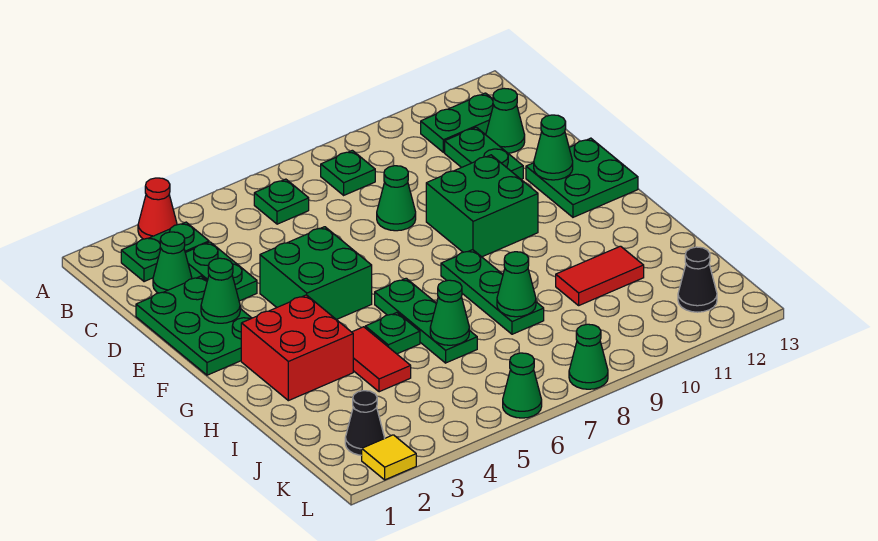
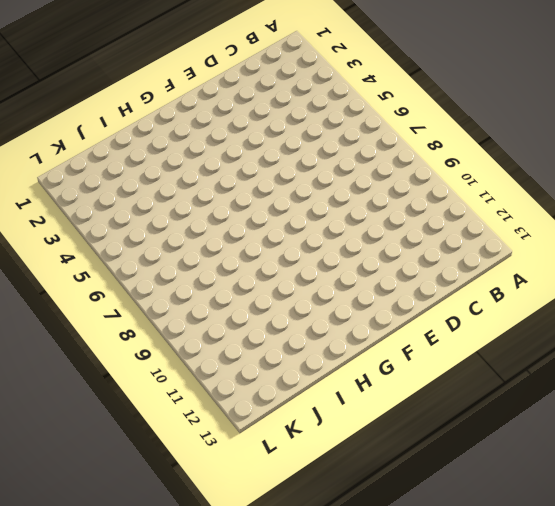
none -> red 1x1 cone [138,178,177,239]
none -> green 1x2 plate [121,222,209,282]
none -> green 1x1 plate [254,179,309,224]

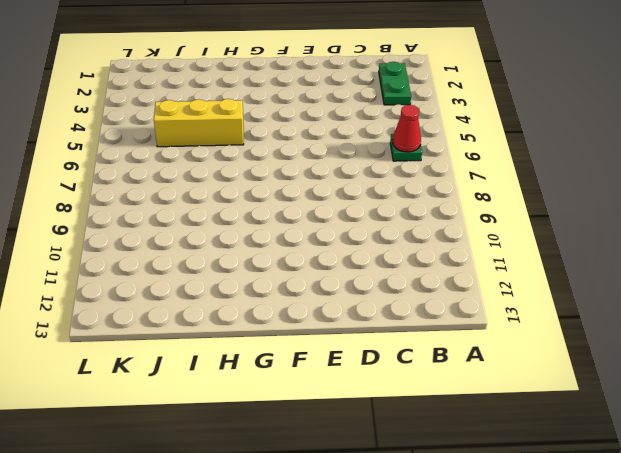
red 1x1 cone [393,105,421,152] -> red 1x1 cone moved to [138,178,177,239]
yellow 1x3 brick [154,99,244,147] -> green 1x1 plate [365,313,420,354]
none -> green 1x1 plate [321,150,375,195]
none -> green 1x2 plate [421,93,493,152]
none -> green 1x1 cone [153,232,192,293]

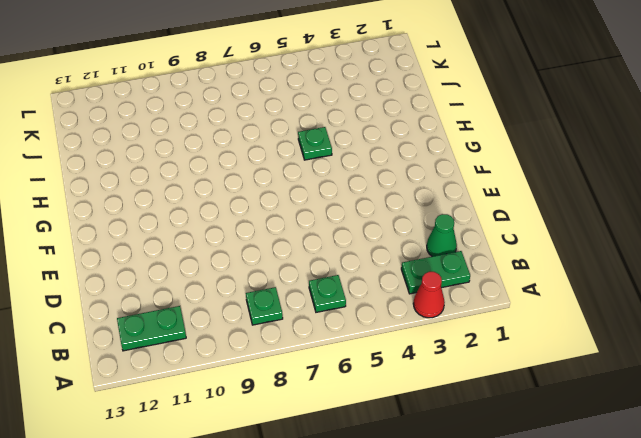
none -> green 1x2 plate [186,242,257,301]
none -> green 1x2 plate [445,127,523,179]
none -> green 1x1 cone [486,88,525,153]

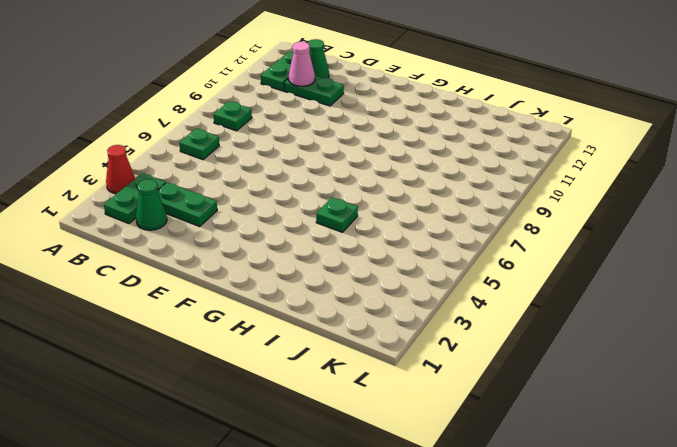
pink 1x1 cone [289,42,315,86] -> none
none -> green 2x3 plate [136,276,252,375]
none -> green 1x1 cone [377,166,416,231]
none -> green 2x2 brick [260,227,372,320]

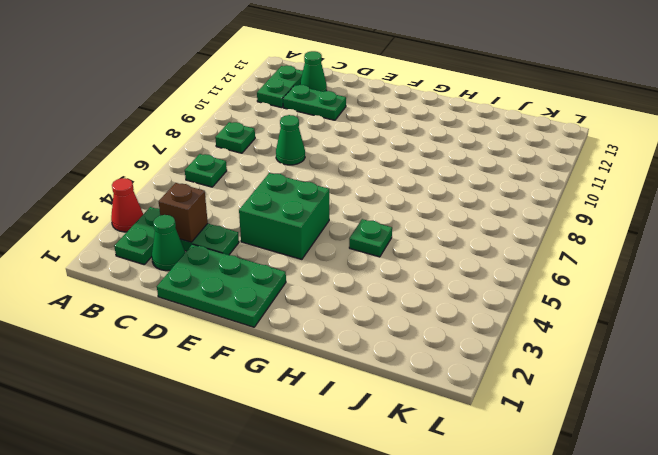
brown 1x1 brick [159,183,208,242] -> none
none -> green 2x2 brick [426,155,538,257]
none -> green 2x2 plate [526,138,638,217]
none -> red 2x2 brick [241,295,353,401]

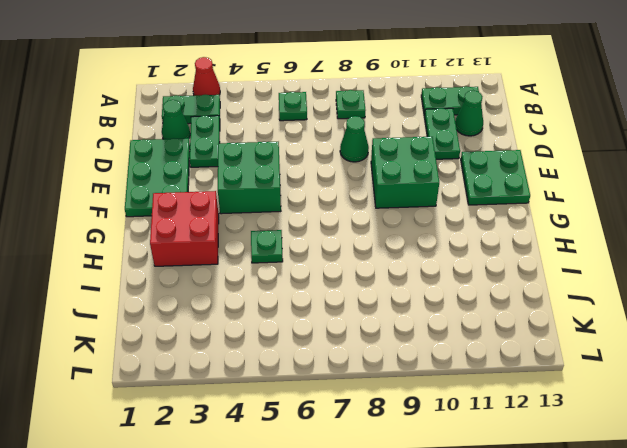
none -> green 1x3 plate [375,278,477,363]
none -> green 1x3 plate [441,250,544,334]
none -> red 1x2 tile [352,327,411,392]

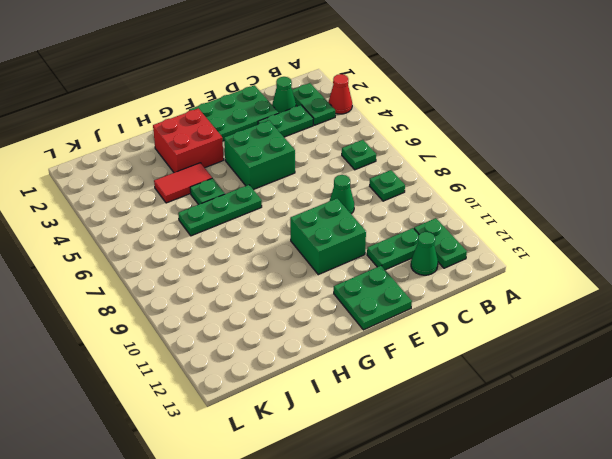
none -> green 1x3 plate [441,250,544,334]
none -> red 1x2 tile [556,246,644,305]
none -> black 1x1 cone [345,391,384,455]

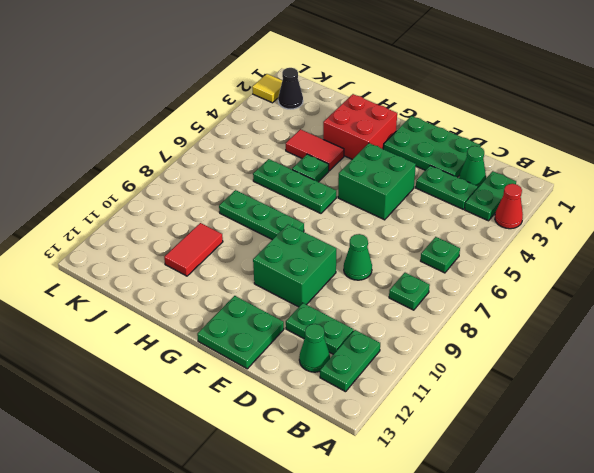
none -> black 1x1 cone [678,247,717,312]
none -> green 1x1 cone [503,353,542,418]
none -> green 1x1 cone [569,324,608,389]

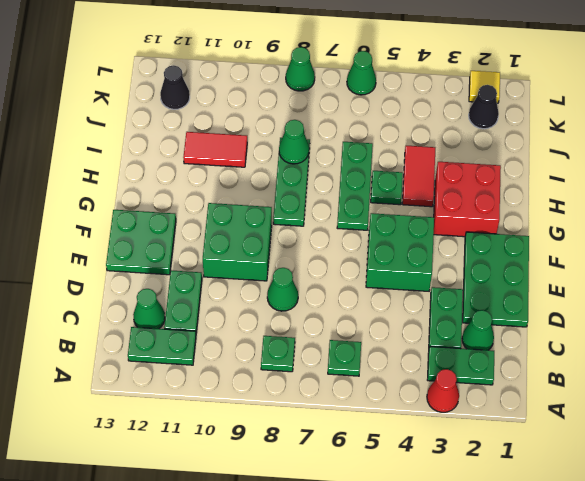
none -> green 1x1 cone [201,258,240,323]
none -> green 1x1 cone [534,115,573,180]
none -> green 1x1 cone [430,280,469,345]

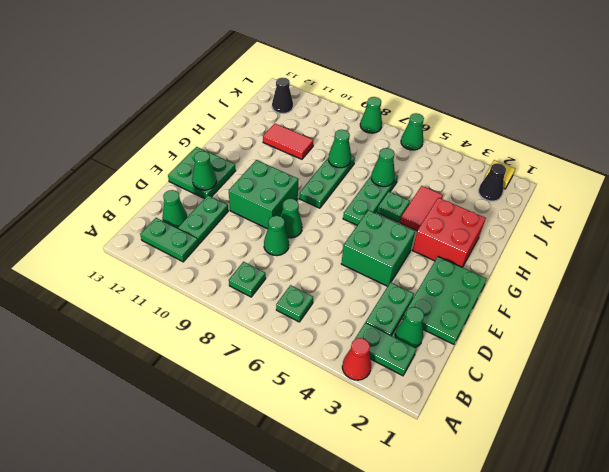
green 1x1 cone [281,199,302,238] -> green 1x1 cone moved to [201,258,240,323]

